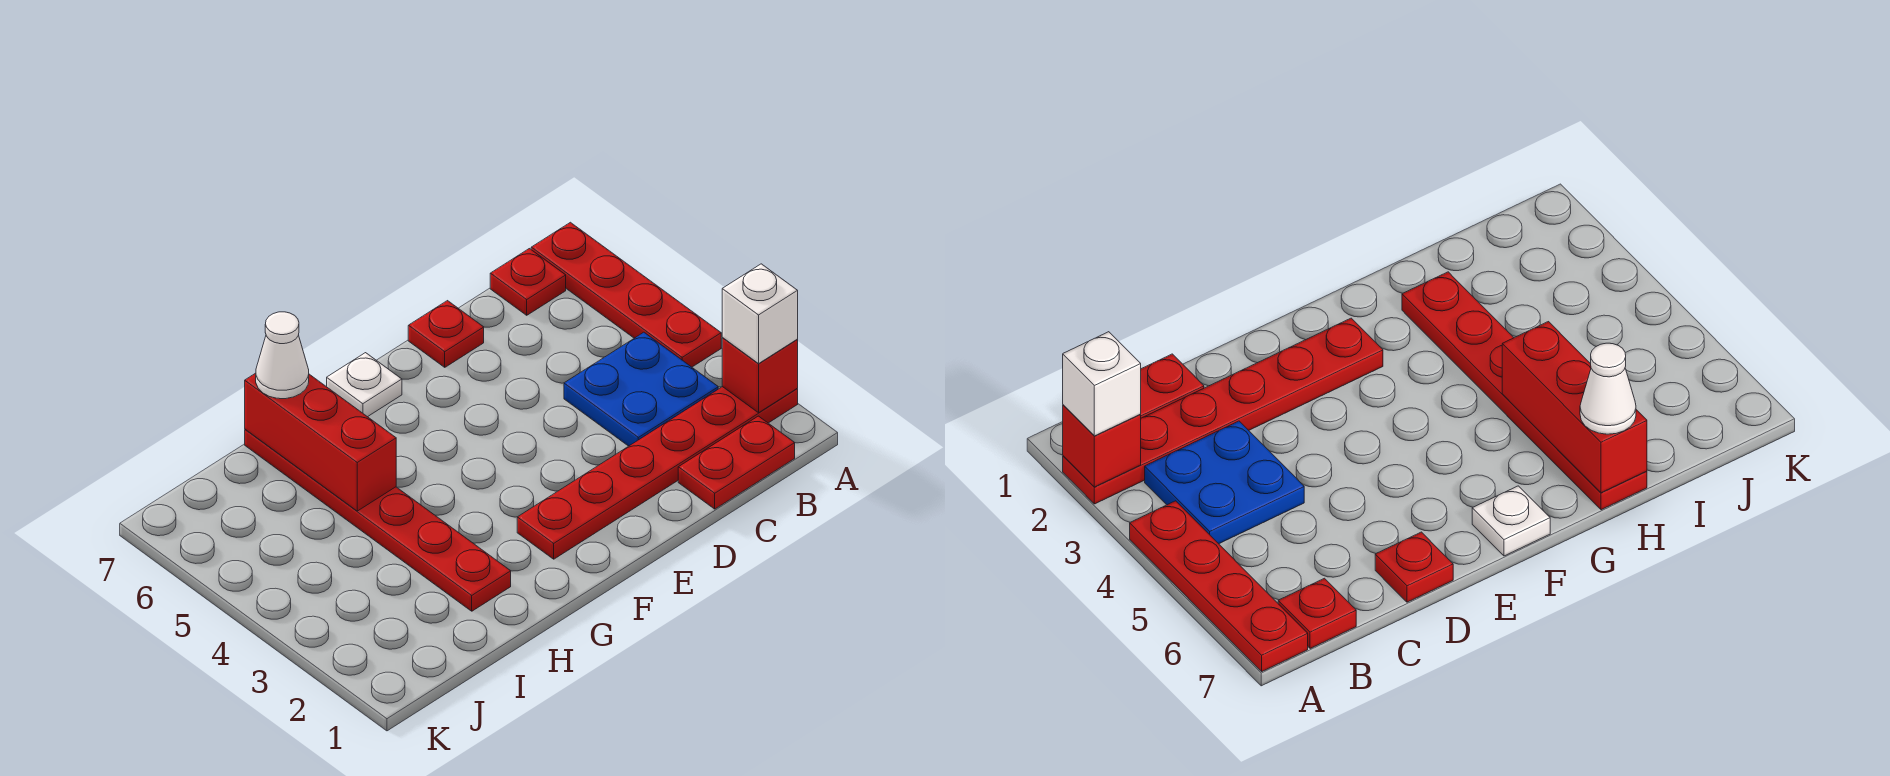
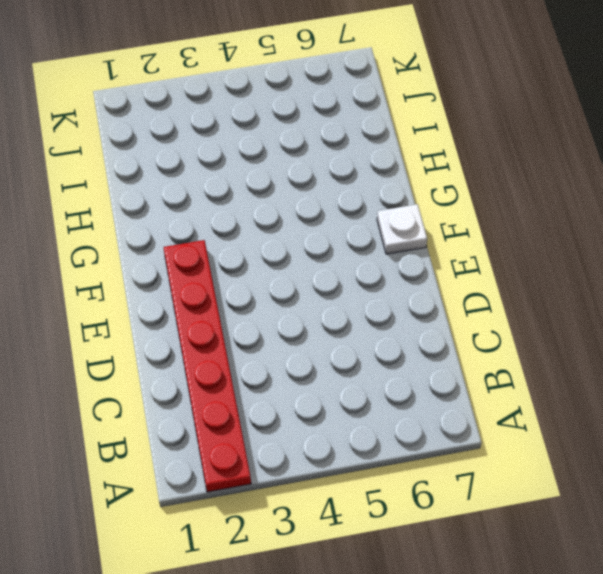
none -> red 1x4 plate [531,222,721,367]
none -> red 1x2 plate [678,416,795,509]
none -> blue 2x2 plate [564,332,718,446]

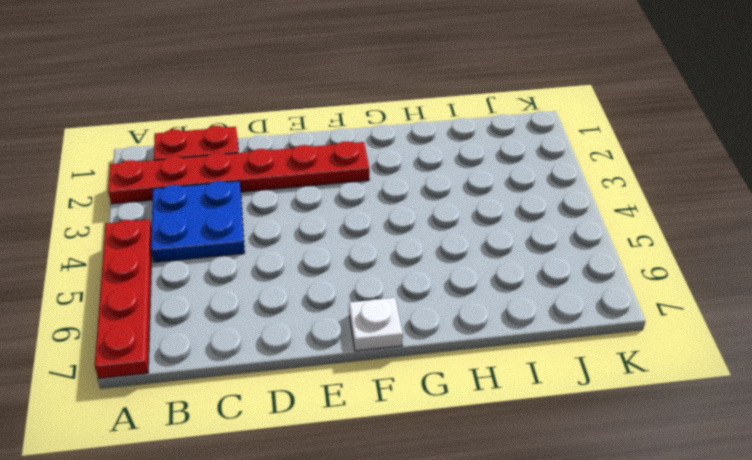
none -> red 1x1 plate [490,249,566,315]
none -> red 1x1 plate [408,301,484,367]
none -> red 1x6 plate [245,429,511,611]

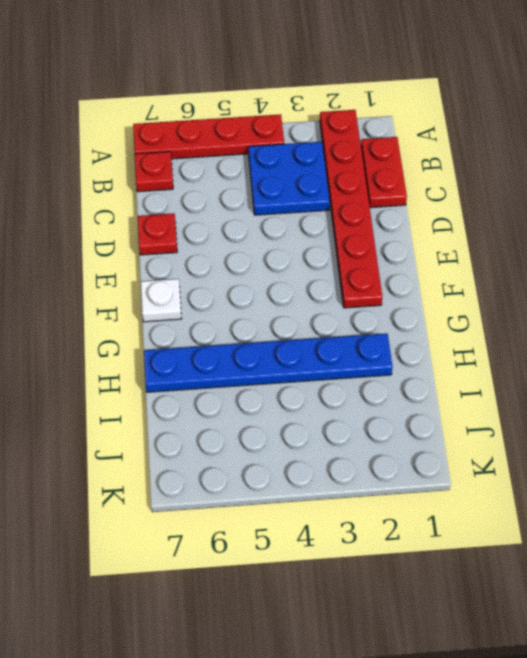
blue 1x6 plate [144,333,393,392] -> red 1x6 plate [245,429,511,611]
none -> red 1x1 brick [722,338,798,413]
none -> red 1x3 brick [245,373,396,511]
none -> white 1x1 brick [722,264,798,363]

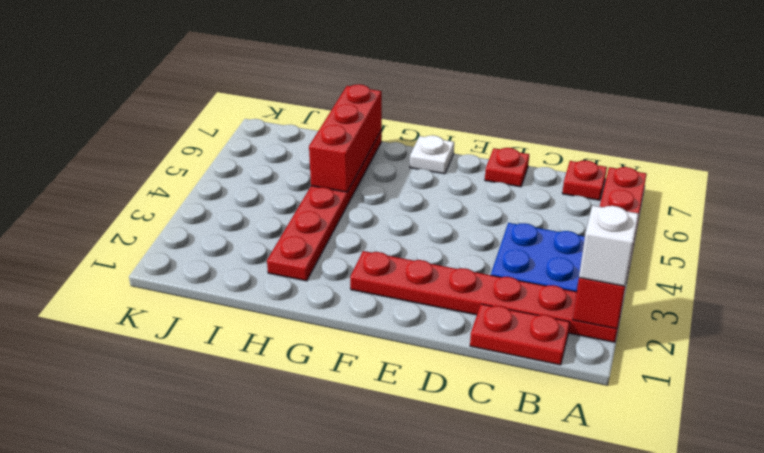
none -> white 1x1 cone [256,312,309,399]

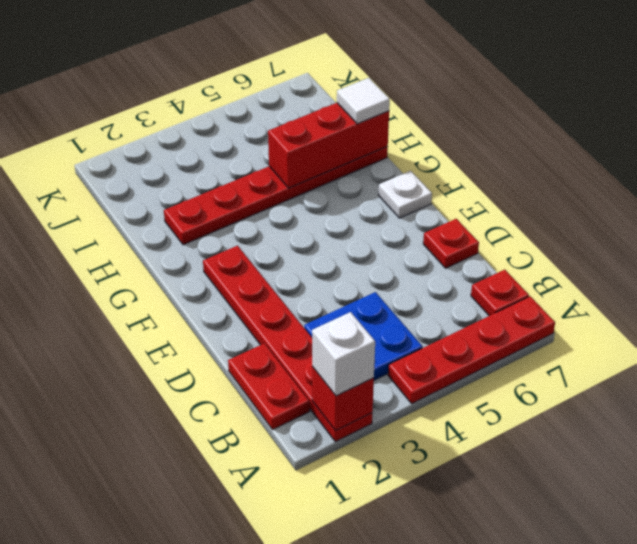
white 1x1 tile [337,78,390,124] -> white 1x1 cone [256,312,309,399]

